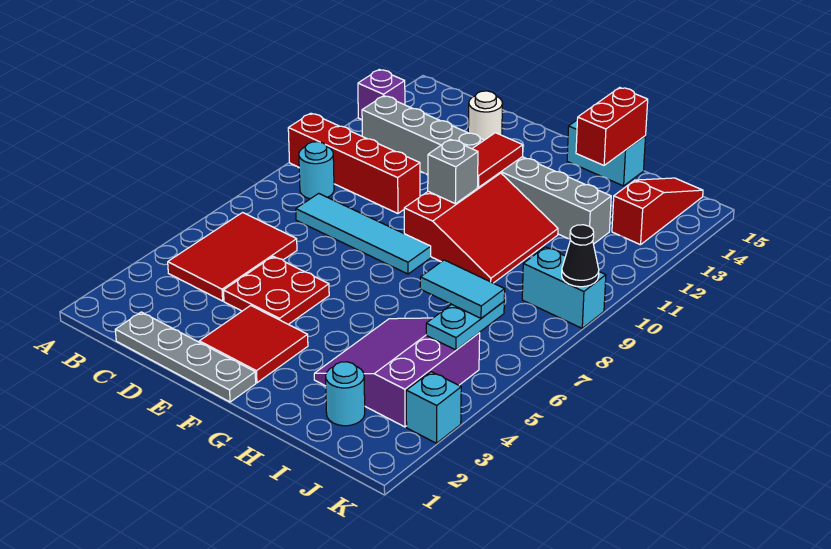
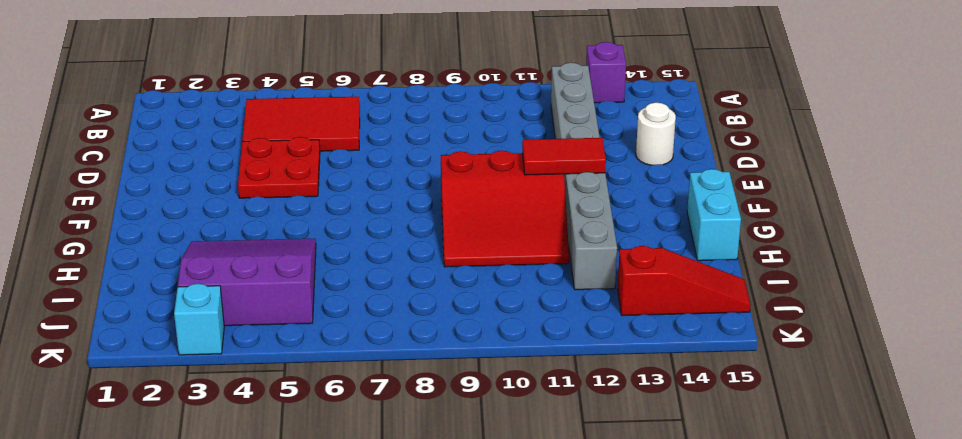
none -> red 1x4 brick [288,113,420,214]
none -> cyan 1x1 round brick [299,142,334,199]
none -> grey 1x4 plate [115,312,256,402]

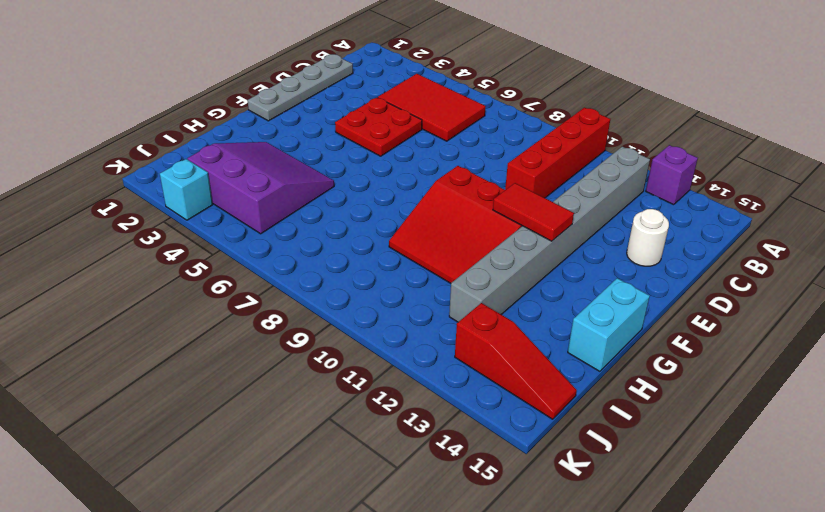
none -> cyan 1x1 round brick [299,142,334,199]
none -> cyan 1x4 tile [296,193,431,274]
none -> red 2x2 tile [199,306,308,383]

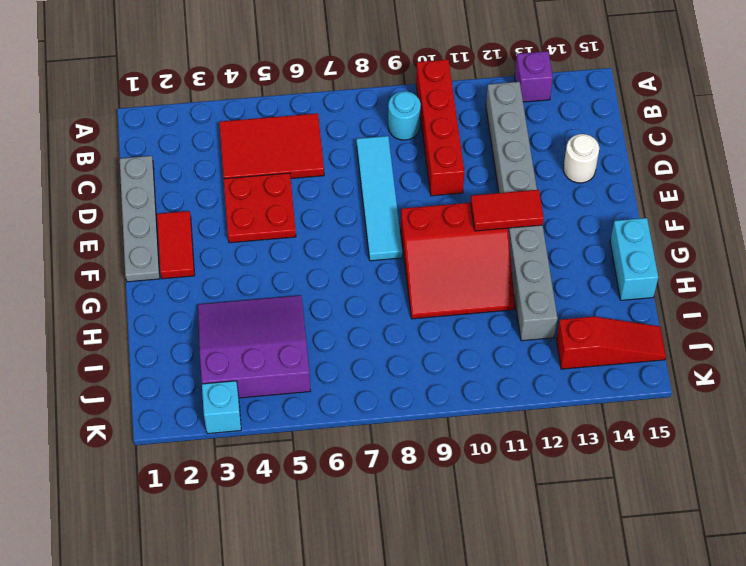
red 1x2 tile [157,211,195,279] -> red 2x2 tile [199,306,308,383]
none -> cyan 1x1 round brick [326,362,365,426]
none -> cyan 1x2 brick [522,247,606,328]
none -> grey 1x1 brick [428,139,478,204]

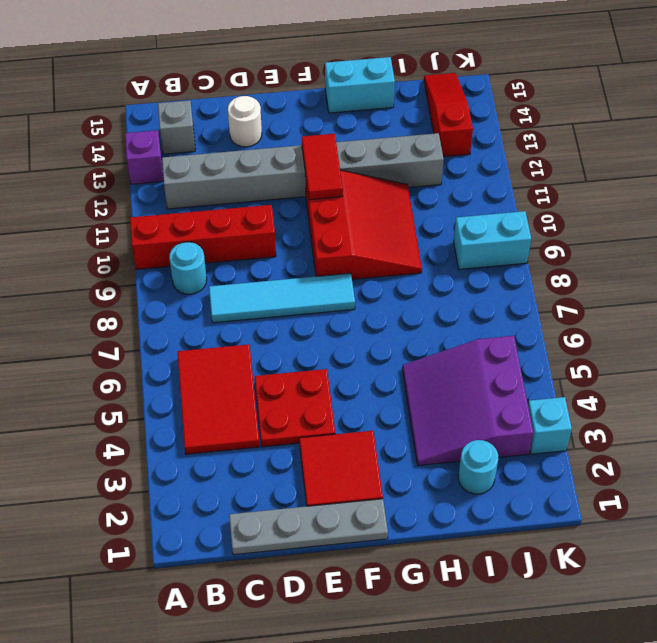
grey 1x1 brick [158,100,195,154] -> grey 1x1 brick moved to [428,139,478,204]
none -> red 1x2 brick [576,88,648,165]
none -> cyan 1x2 plate [426,302,504,350]
none -> black 1x1 cone [562,225,599,287]

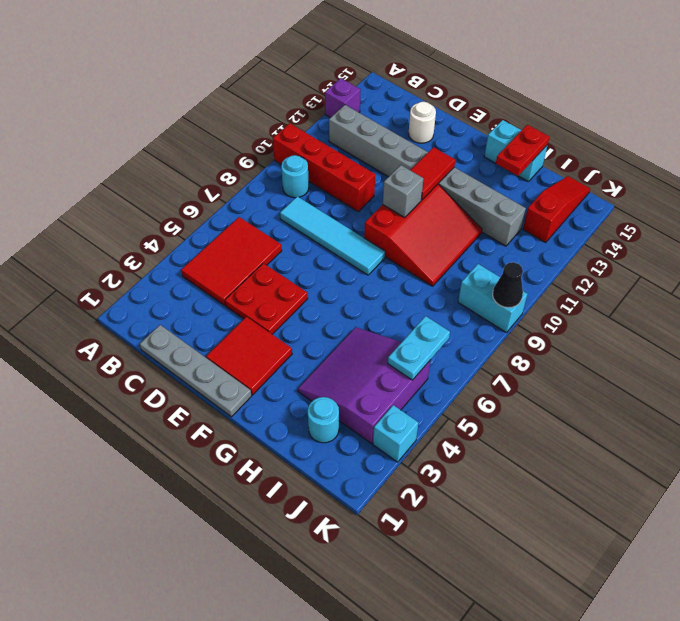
red 1x2 plate [496,125,550,176] -> red 1x2 brick [576,88,648,165]
none -> cyan 1x2 tile [420,260,505,318]

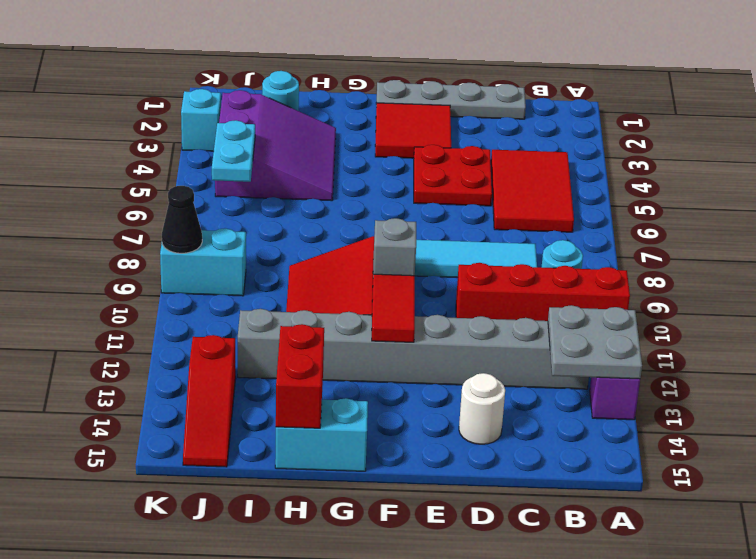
grey 2x2 plate [548,305,642,379] -> none
none -> cyan 1x2 tile [420,260,505,318]

